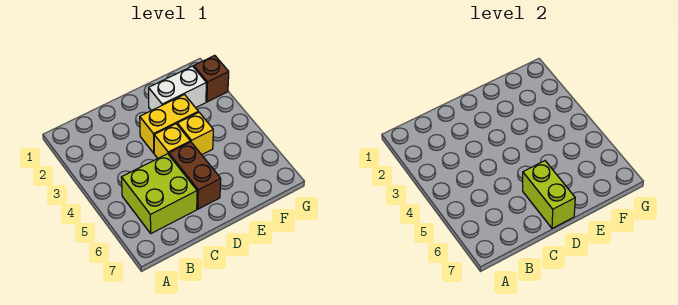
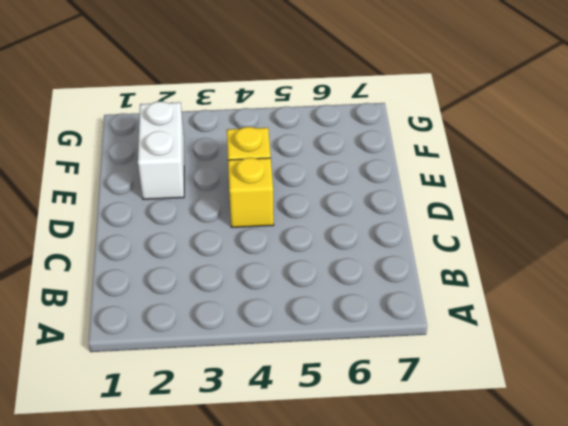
none -> lime 2x2 brick [121,154,197,233]
none -> yellow 1x2 brick [140,95,198,153]

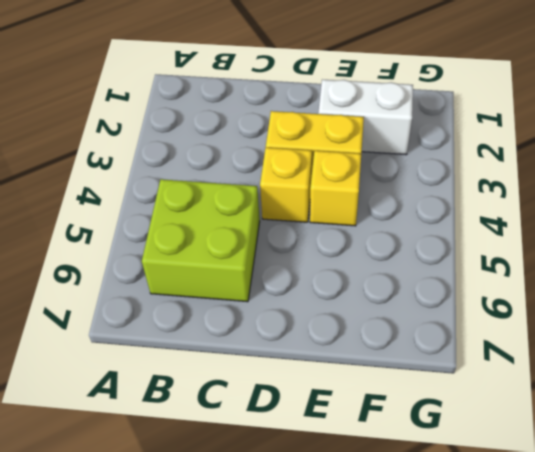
none -> brown 1x2 brick [169,142,221,209]
none -> brown 1x1 brick [194,55,229,102]

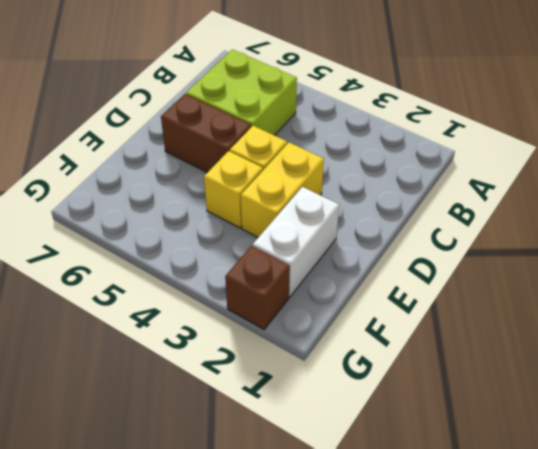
none -> lime 1x2 brick [523,161,575,228]

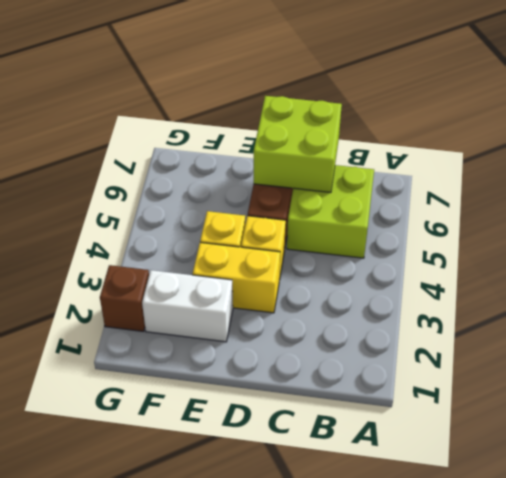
lime 2x2 brick [254,96,342,192] -> lime 1x2 brick [523,161,575,228]

